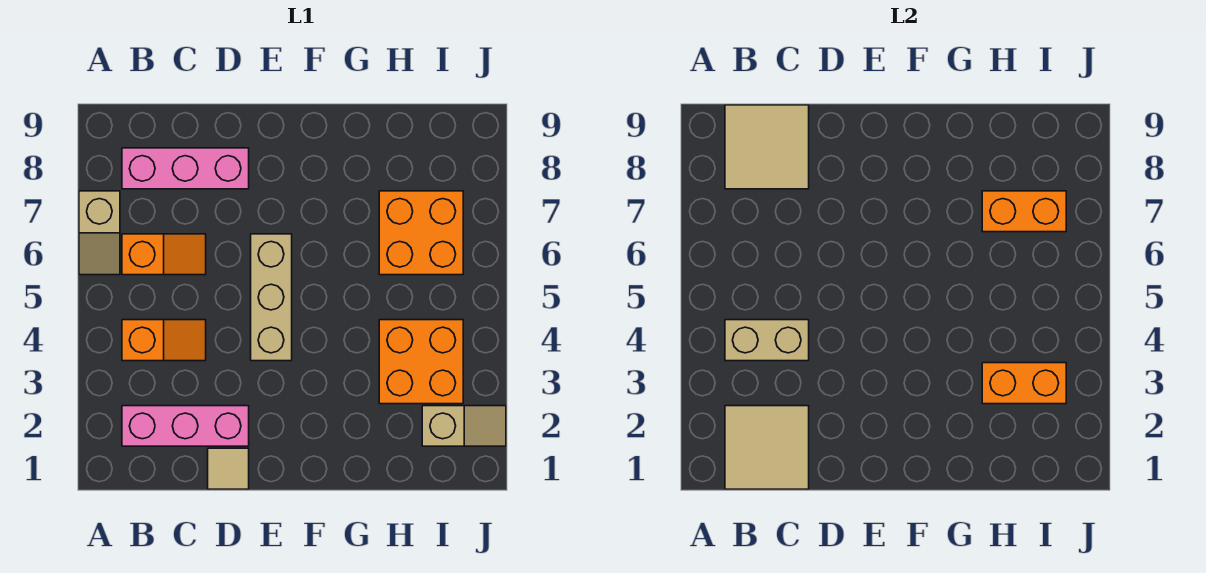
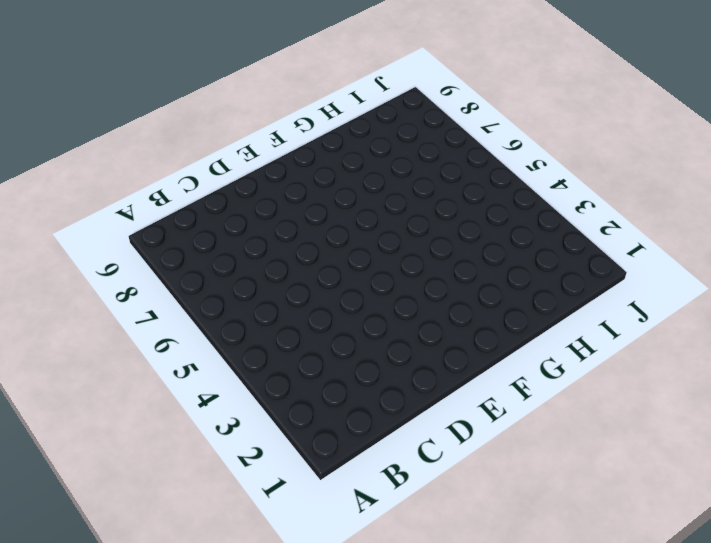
none -> tan 1x2 slope [79,191,120,275]
none -> pink 1x3 brick [122,406,249,446]
none -> orange 1x2 slope [122,320,206,361]

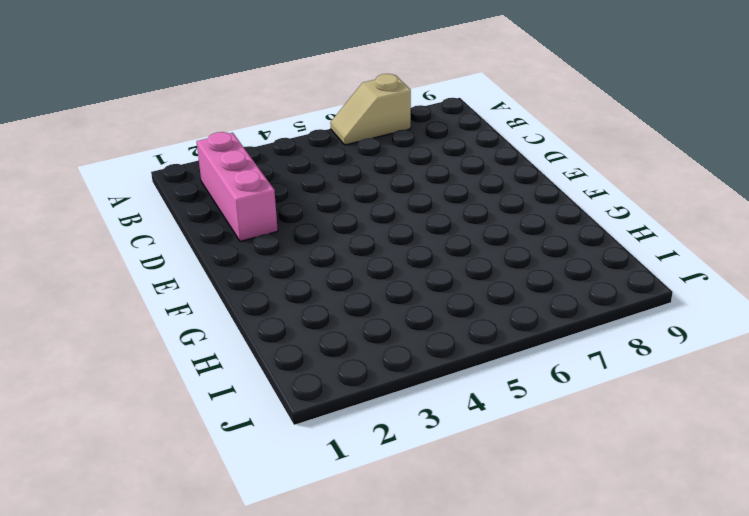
none -> orange 1x2 slope [122,320,206,361]
none -> orange 1x2 slope [122,234,206,275]
none -> pink 1x3 brick [122,148,249,189]

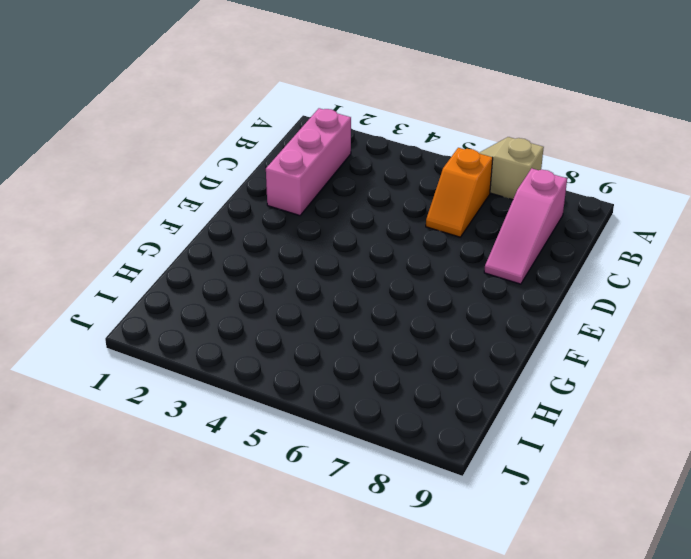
pink 1x3 slope [484,168,567,284] -> pink 1x3 brick [122,148,249,189]
none -> orange 1x2 slope [122,320,206,361]
none -> tan 1x1 tile [208,448,249,489]
none -> tan 1x3 brick [251,234,292,361]

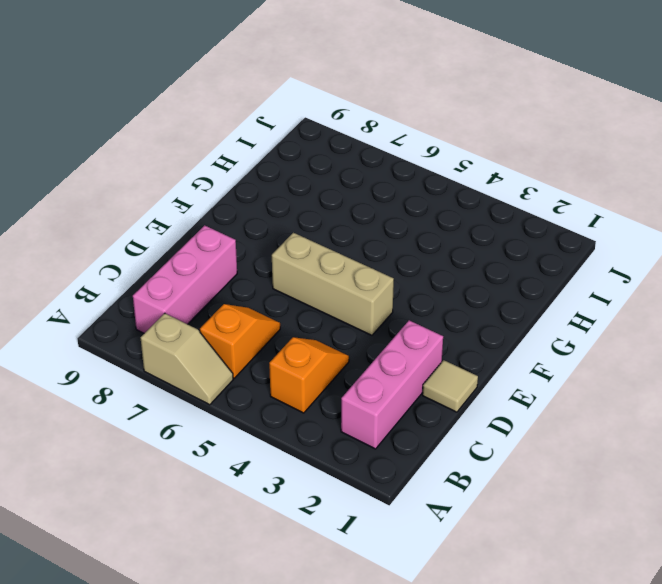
none -> orange 2x2 brick [379,320,463,404]
none -> orange 2x2 brick [379,191,463,275]
none -> tan 1x2 slope [422,406,506,446]

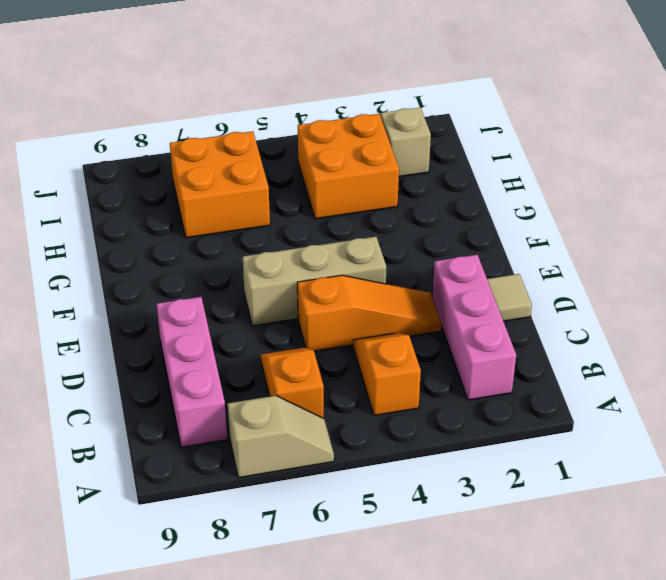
orange 1x3 slope [297,275,442,351] -> none
none -> tan 2x2 tile [725,406,809,489]
none -> tan 1x2 brick [725,320,809,361]
none -> tan 2x2 tile [725,105,809,189]

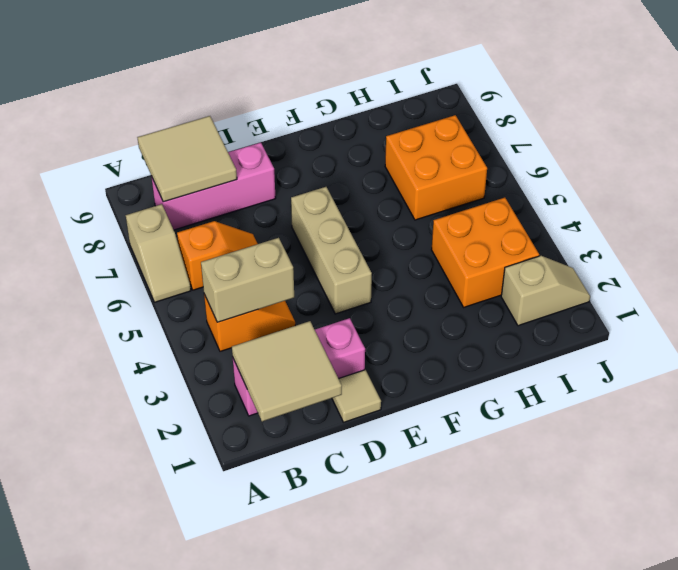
none -> orange 1x2 brick [982,363,1066,404]
none -> orange 1x2 brick [982,191,1066,232]

